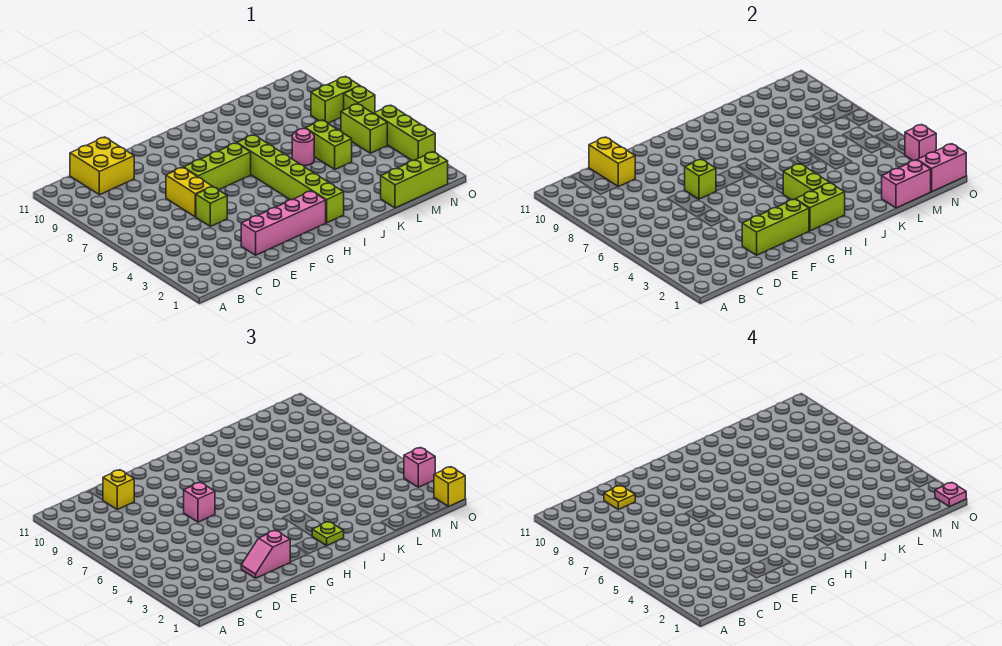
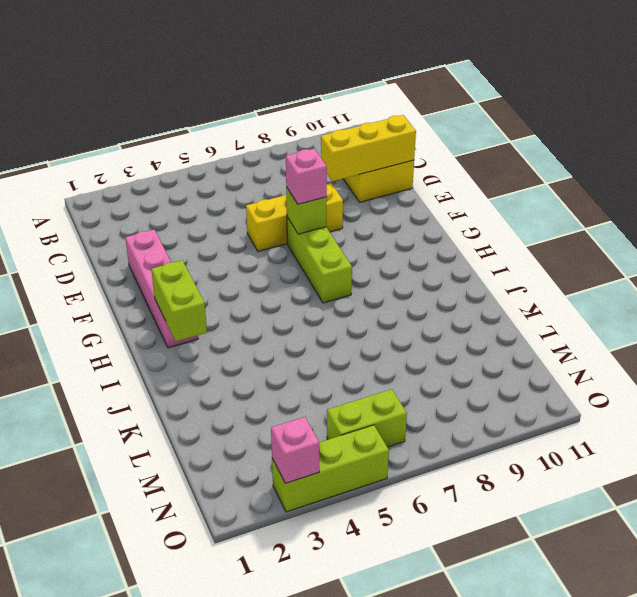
yellow 1x3 brick [321,115,416,181] -> yellow 1x2 brick [589,137,635,187]
yellow 1x3 brick [246,183,343,251] -> yellow 1x2 brick [166,167,212,217]
none -> lime 1x1 brick [196,187,227,226]
none -> lime 1x6 brick [237,135,344,223]
none -> pink 1x1 round brick [292,129,314,166]

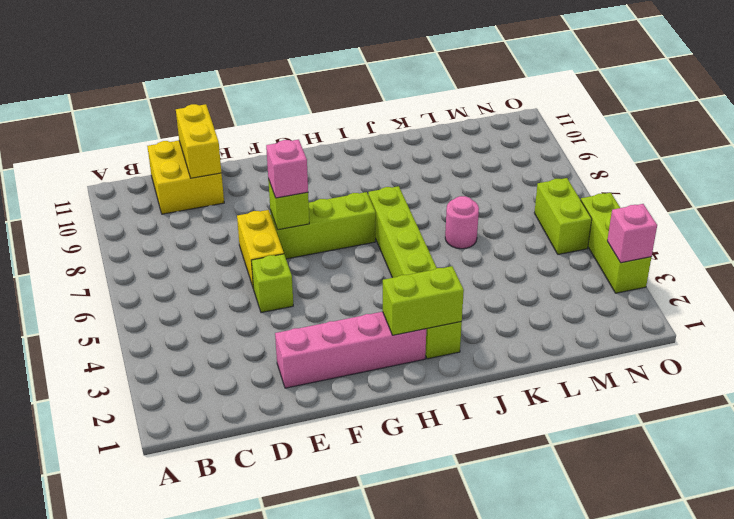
none -> lime 1x3 brick [381,152,448,208]
none -> lime 1x2 brick [305,120,352,169]
none -> lime 1x2 brick [311,76,360,123]

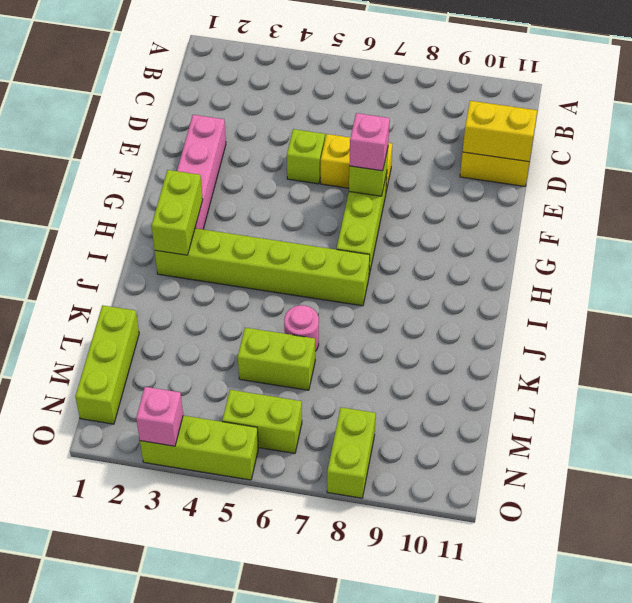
none -> lime 1x1 brick [344,86,375,114]
none -> lime 1x3 brick [742,199,809,255]
none -> lime 1x2 brick [783,164,830,200]

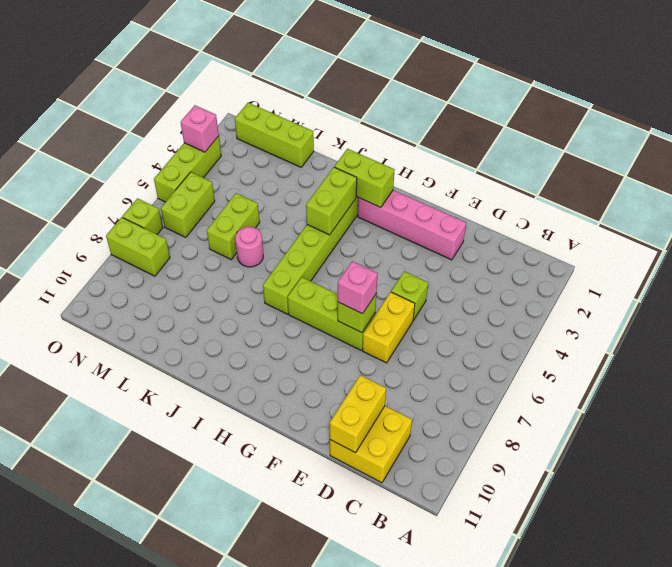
none -> lime 1x3 brick [742,199,809,255]
none -> pink 1x2 brick [882,160,931,208]
none -> pink 1x2 brick [917,144,966,192]

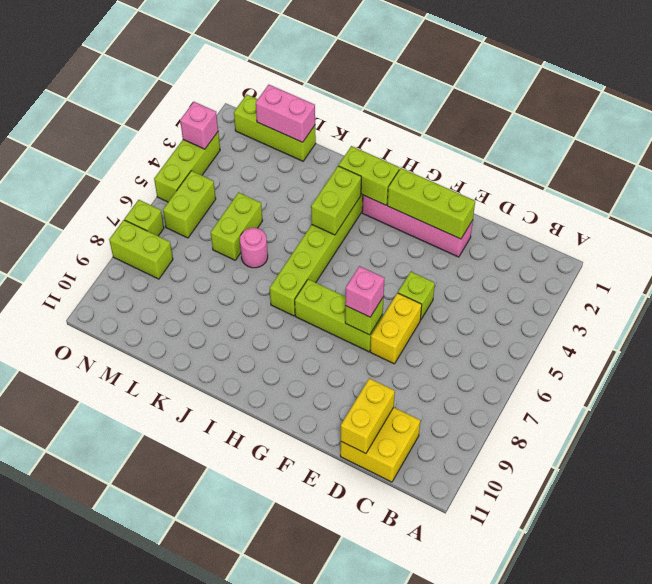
none -> pink 1x2 brick [917,144,966,192]
none -> yellow 1x1 brick [103,470,134,510]
none -> pink 1x2 slope [241,530,290,578]

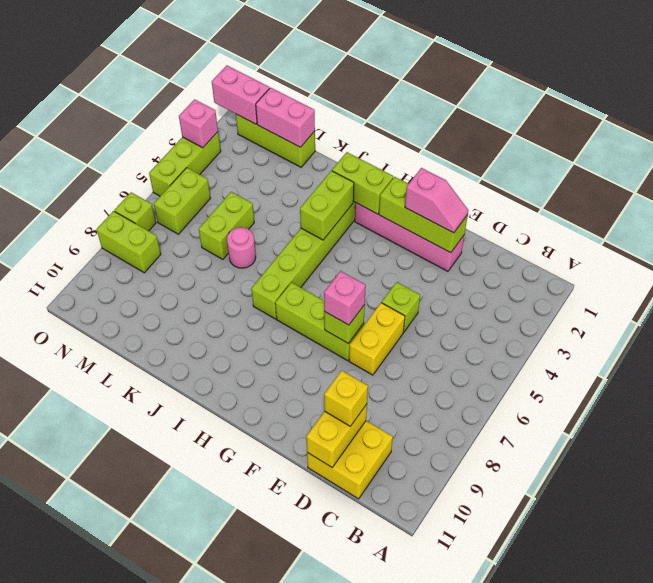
none -> lime 1x1 plate [312,522,344,546]
none -> yellow 1x1 brick [434,467,465,507]
none -> pink 1x1 brick [404,448,435,487]

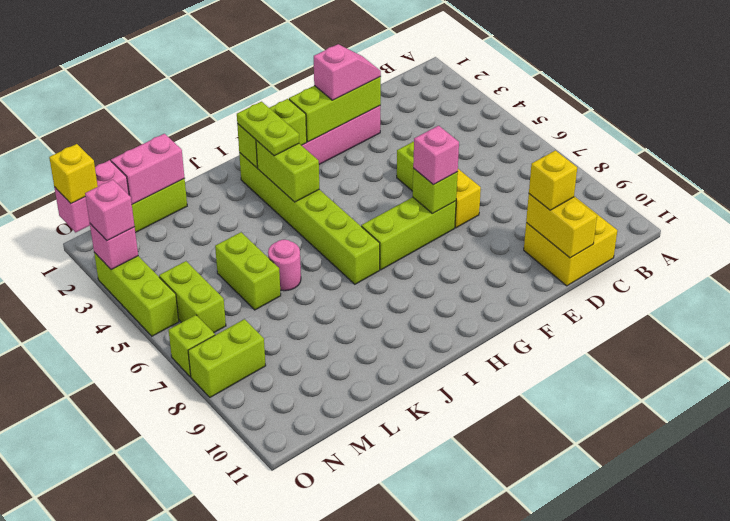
lime 1x2 plate [237,102,299,156] -> lime 1x1 plate [312,522,344,546]
none -> yellow 1x1 plate [604,485,635,510]
none -> pink 1x1 plate [935,482,966,507]

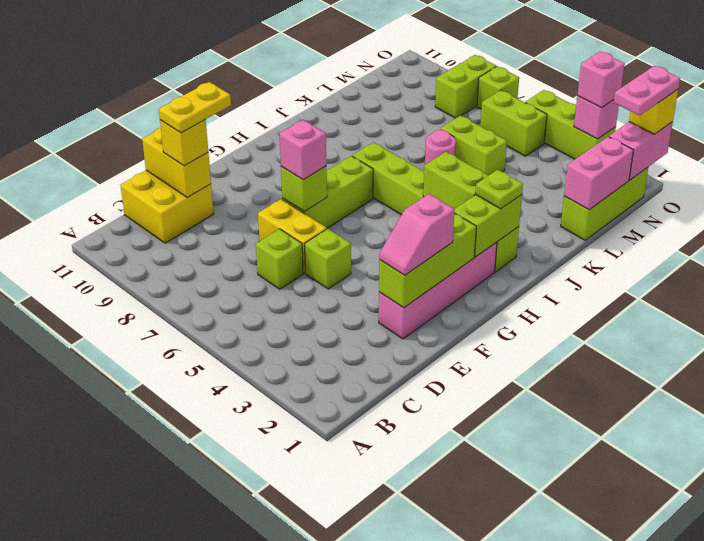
lime 1x1 brick [256,229,303,289] -> none
yellow 1x2 plate [159,82,231,133] -> yellow 1x1 plate [604,485,635,510]
pink 1x2 plate [614,66,680,116] -> pink 1x1 plate [935,482,966,507]

